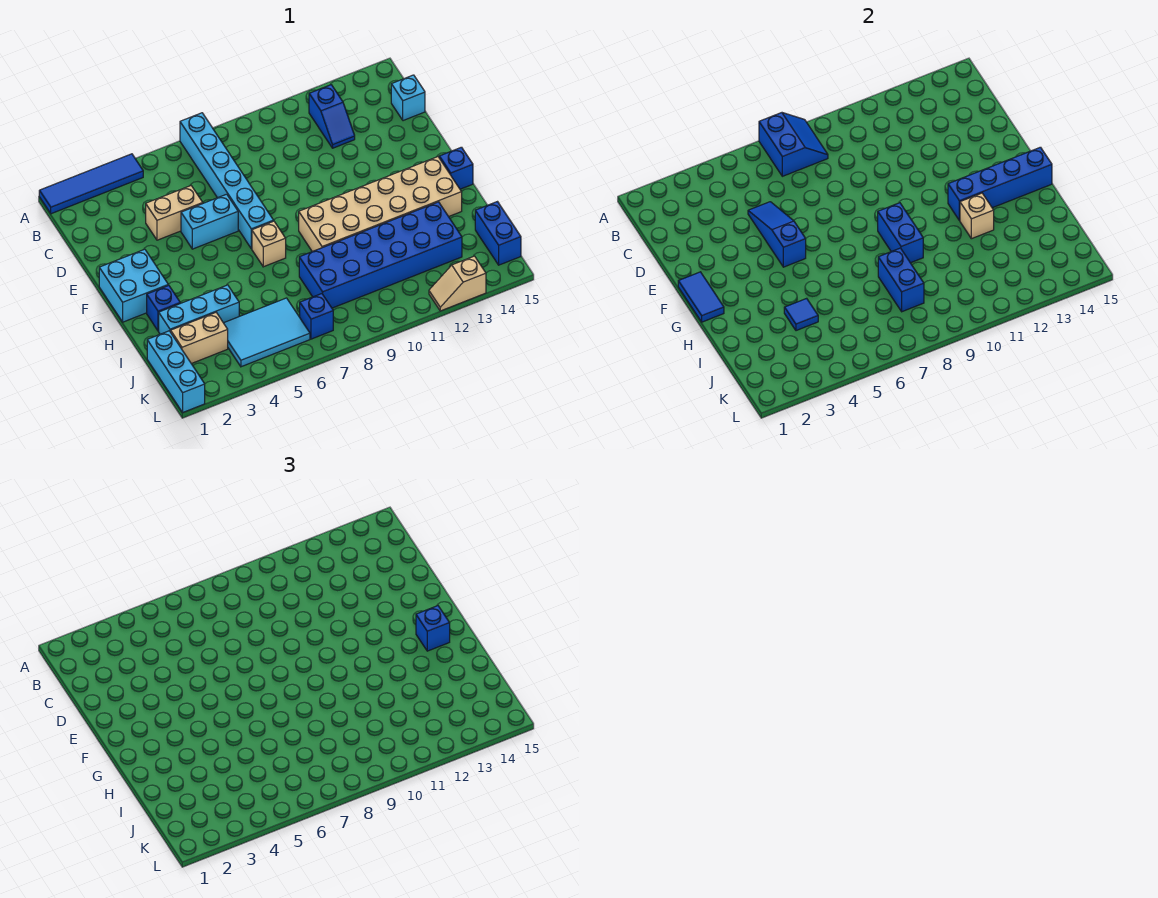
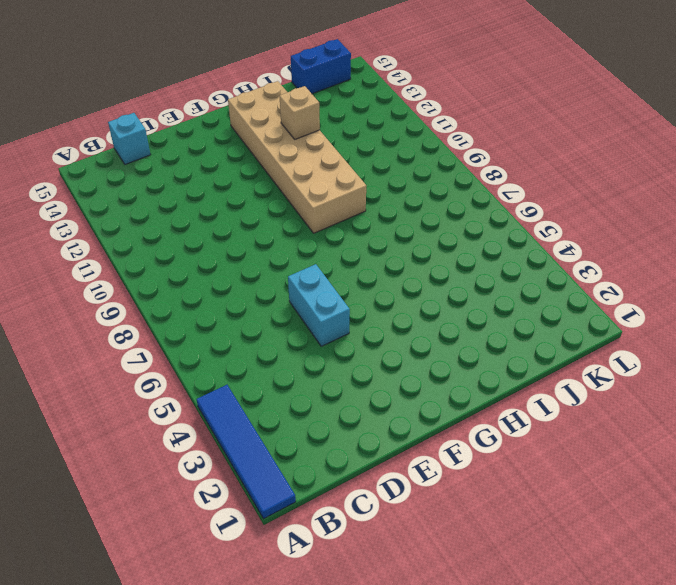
none -> cyan 1x6 brick [180,113,274,249]
none -> blue 1x2 slope [309,85,355,148]
none -> tan 1x2 brick [146,186,203,240]

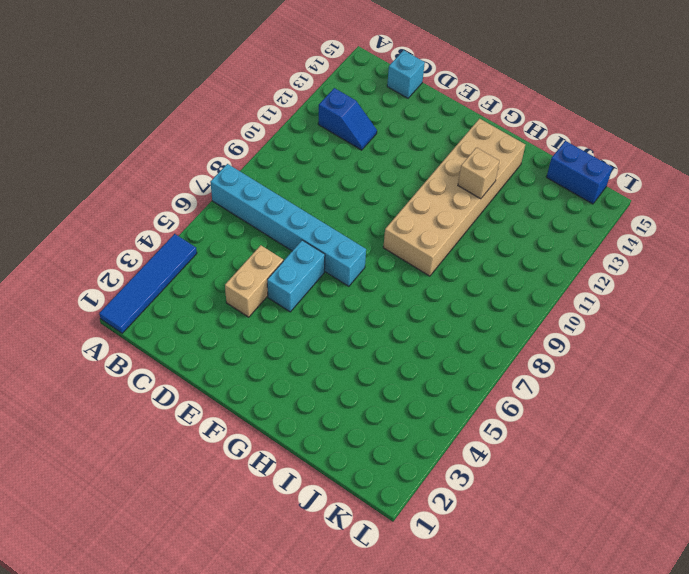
none -> cyan 2x2 brick [99,249,168,322]
none -> tan 1x1 brick [252,221,286,267]
none -> blue 1x1 brick [439,147,473,189]

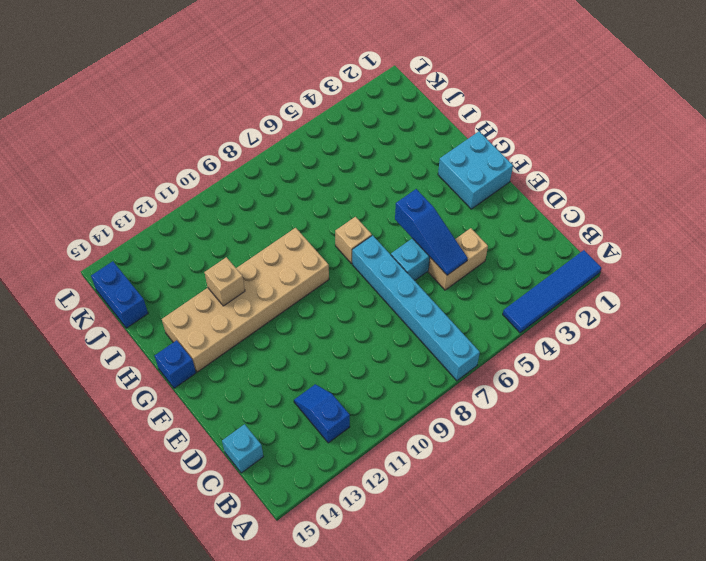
none -> blue 1x1 brick [147,285,180,331]
none -> cyan 1x3 brick [159,285,239,334]
none -> blue 2x6 brick [299,202,462,308]

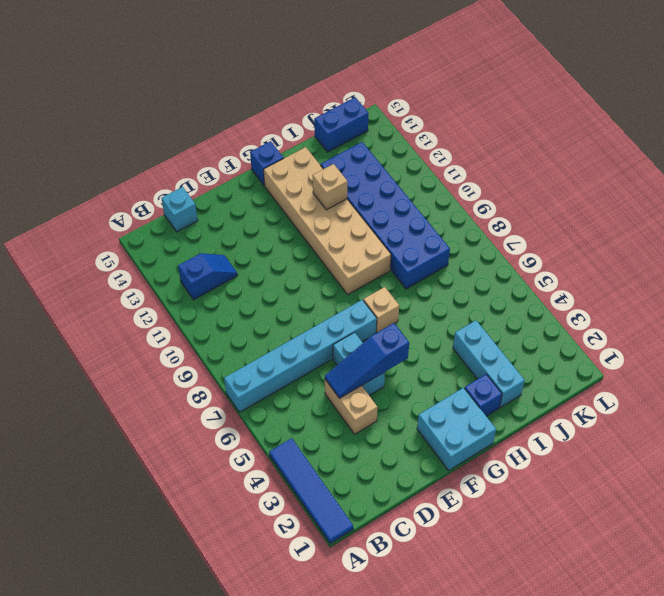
none -> cyan 1x3 brick [147,331,205,412]
none -> tan 1x2 brick [171,313,228,364]
none -> cyan 2x3 tile [224,298,310,367]

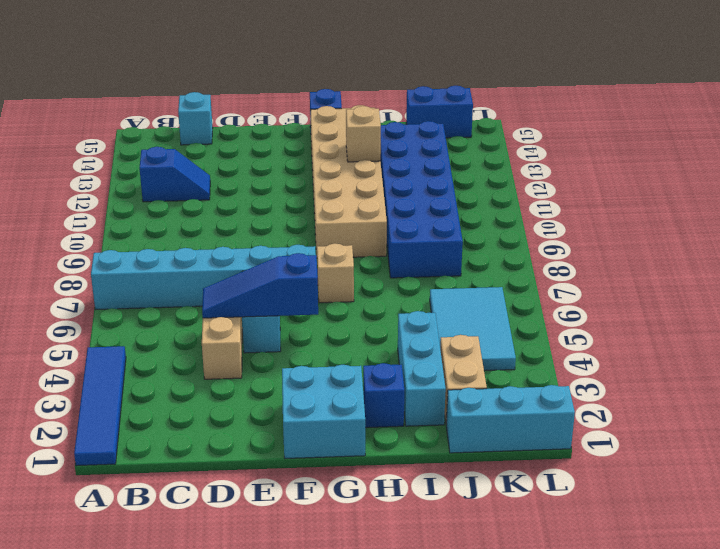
none -> blue 1x1 brick [300,294,333,339]
none -> tan 1x2 slope [429,256,486,311]
none -> blue 2x2 slope [759,113,828,176]

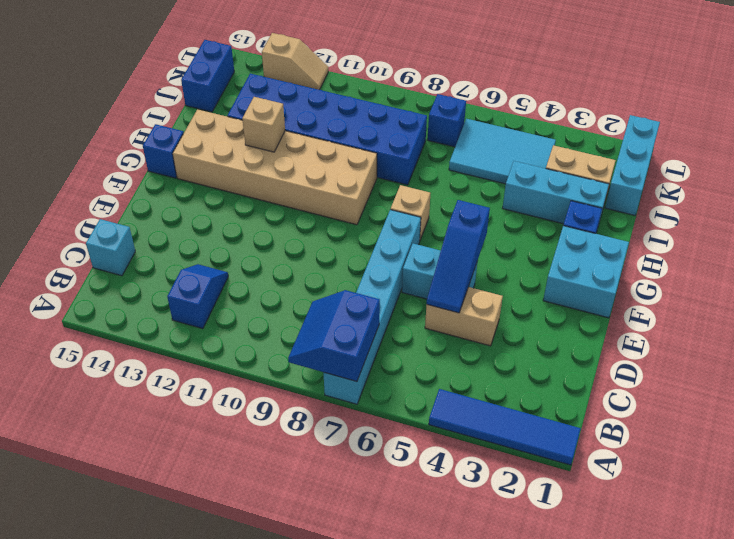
none -> blue 1x2 tile [678,272,724,322]
none -> blue 1x2 brick [878,203,923,263]
none -> blue 1x4 brick [948,147,1052,221]

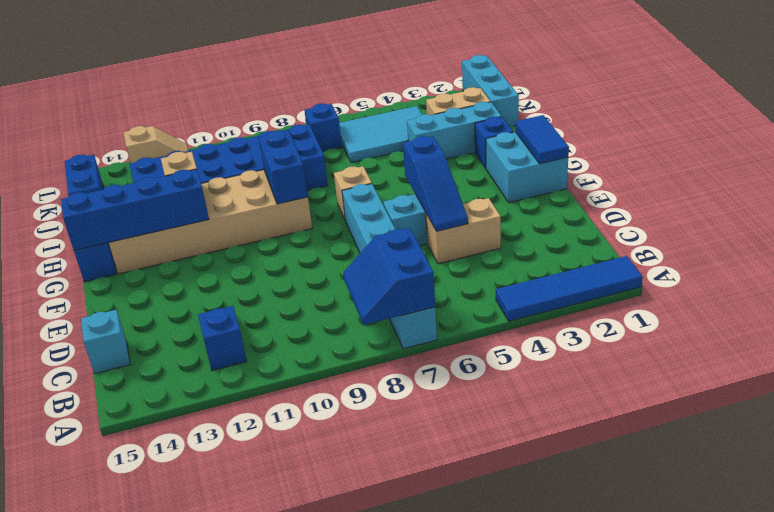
none -> blue 1x1 tile [784,298,818,331]
none -> blue 1x2 brick [878,248,924,312]
none -> blue 1x1 brick [416,606,450,651]

